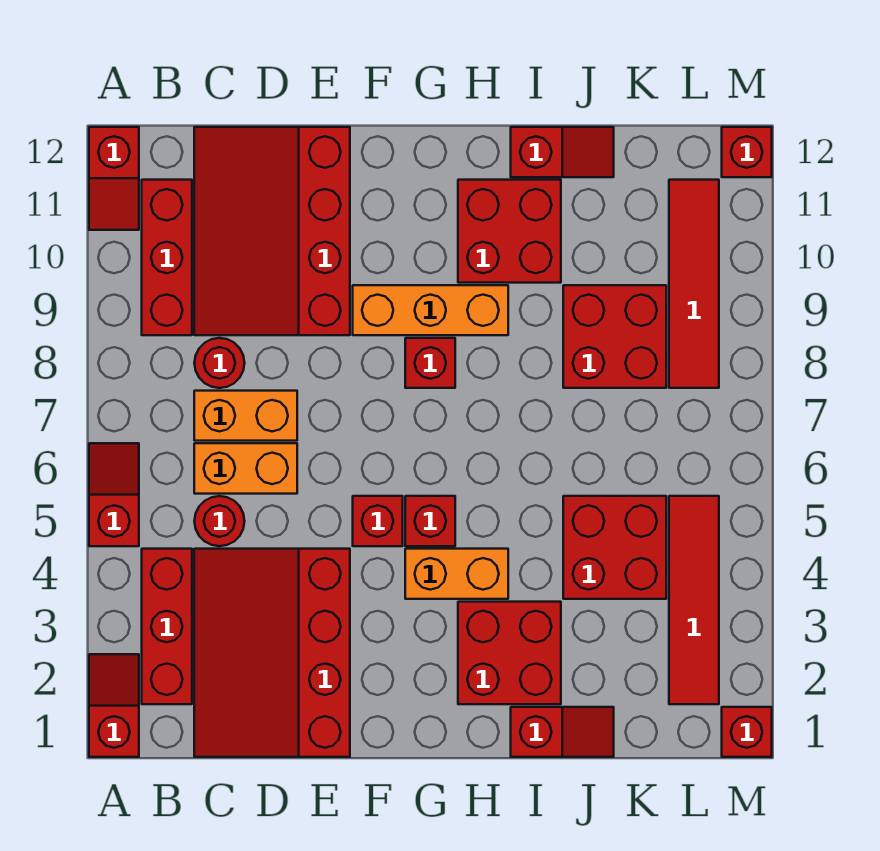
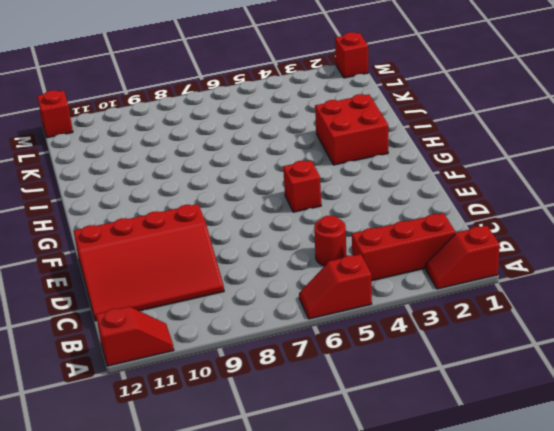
none -> red 1x3 brick [142,180,192,335]
none -> red 3x4 slope [194,549,350,757]
none -> orange 1x2 brick [194,443,297,494]

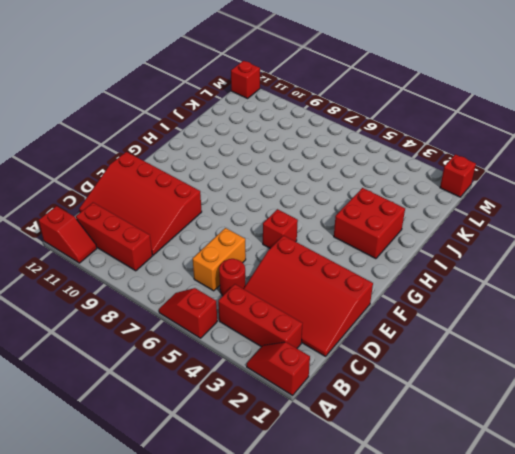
none -> orange 1x2 brick [194,391,297,441]
none -> red 1x1 round brick [194,338,245,388]
none -> orange 1x3 brick [353,285,508,335]

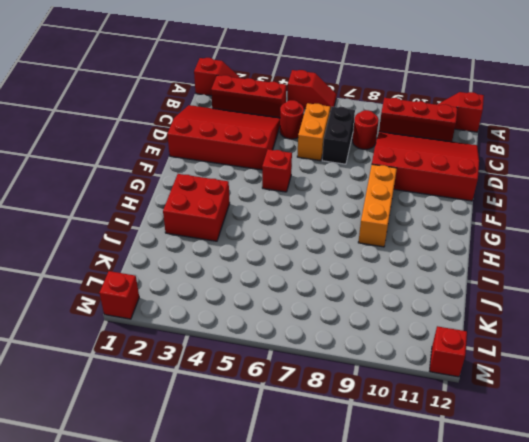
black 1x2 brick [322,107,355,164] -> orange 1x2 brick [194,391,297,441]
none -> orange 1x2 brick [405,549,508,599]
none -> red 1x1 brick [405,496,455,546]
none -> red 1x1 brick [405,338,455,388]

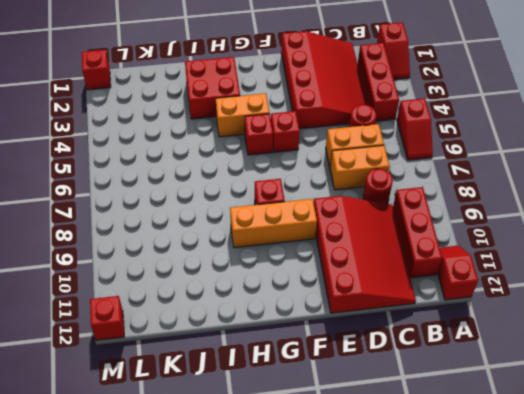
none -> red 2x2 brick [458,180,561,283]
none -> red 1x2 slope [511,707,614,757]
none -> red 1x2 slope [511,127,614,177]

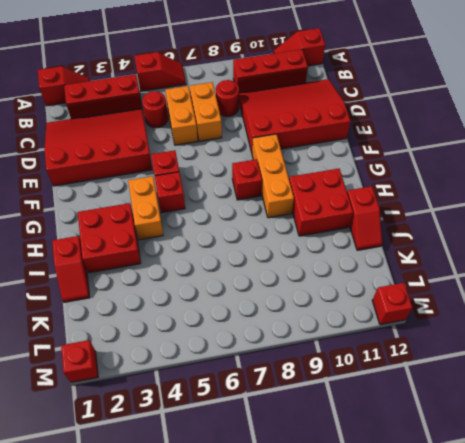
none -> red 2x2 brick [563,496,666,599]
none -> red 2x2 brick [563,285,666,388]
none -> red 1x4 tile [669,496,719,704]

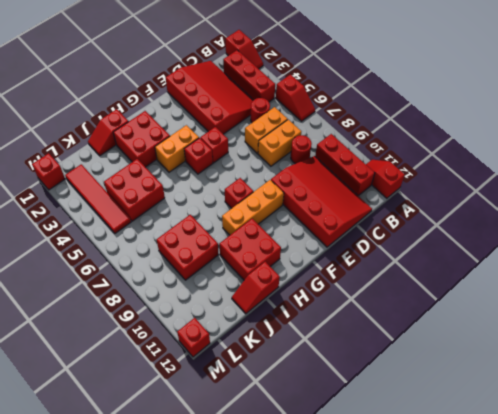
none -> red 1x4 tile [669,180,719,388]

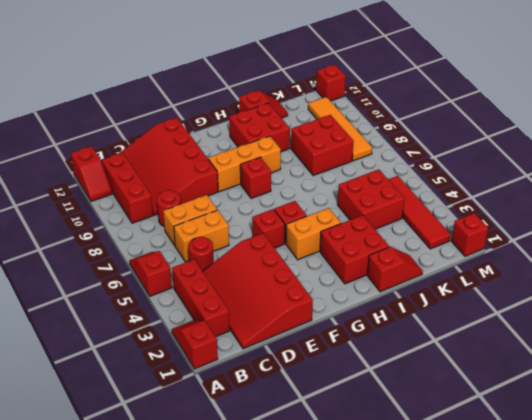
orange 1x4 tile [308,97,372,161] -> red 1x4 tile [669,180,719,388]

